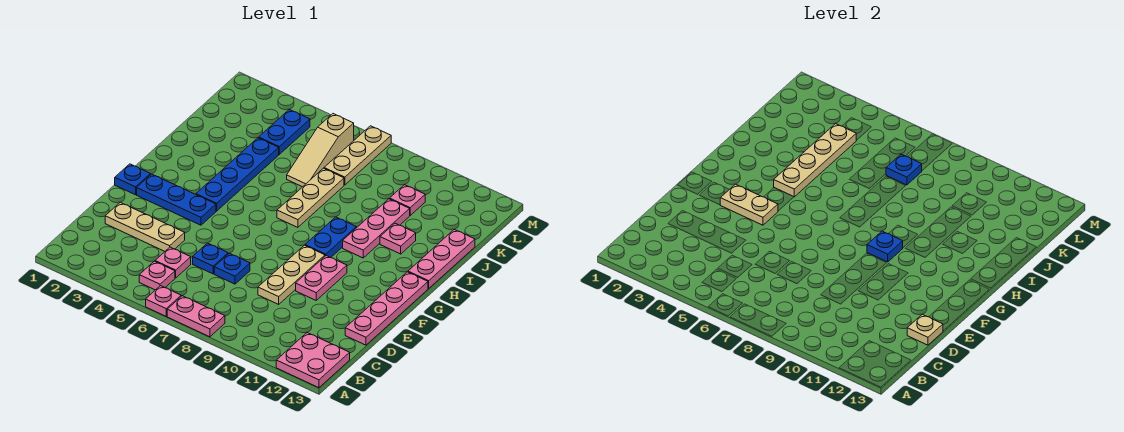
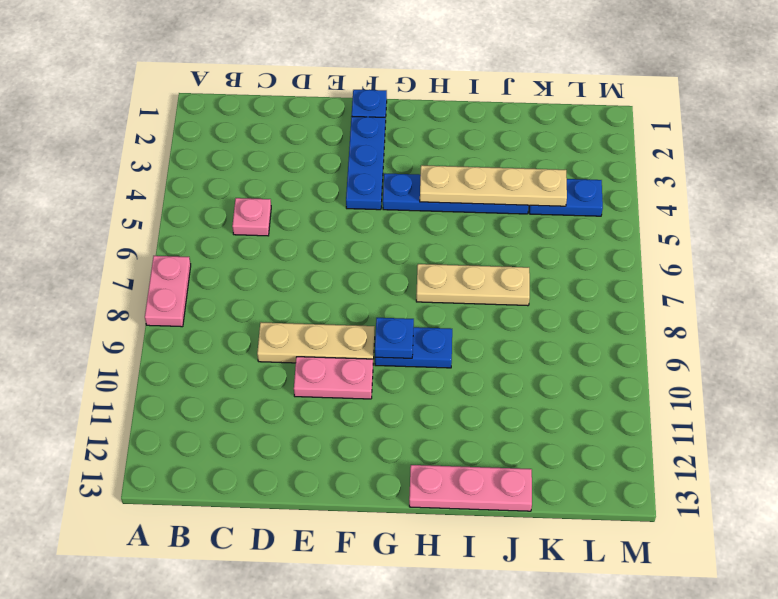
none -> pink 1x1 plate [146,286,181,316]
none -> pink 2x2 plate [276,332,350,388]
none -> pink 1x1 plate [139,261,175,290]

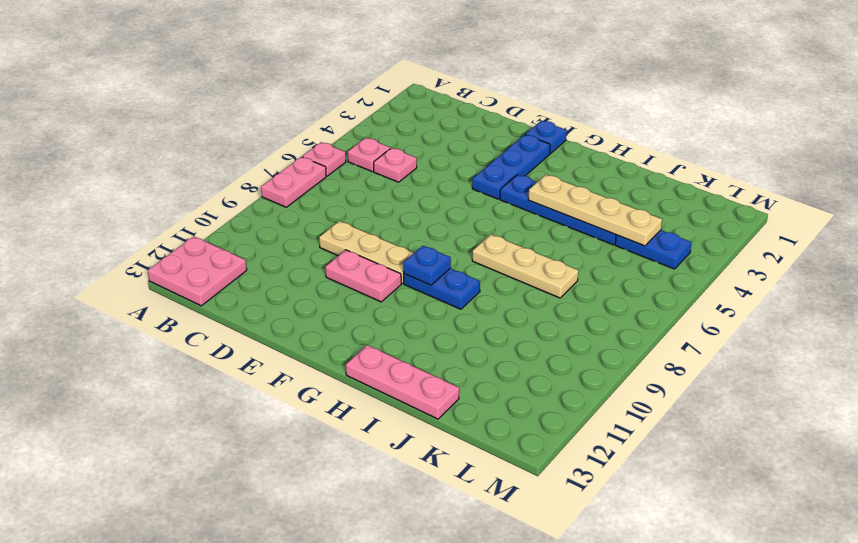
none -> tan 1x3 plate [105,202,185,251]
none -> blue 1x1 plate [193,243,228,274]
none -> blue 1x1 plate [214,253,250,284]

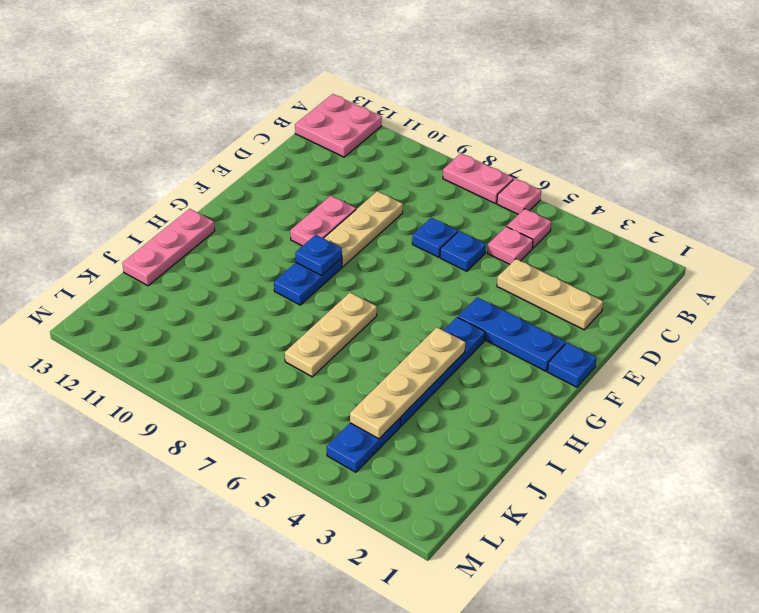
none -> pink 1x4 plate [345,272,428,345]
none -> pink 1x3 plate [343,199,410,258]
none -> pink 1x1 plate [380,223,416,254]

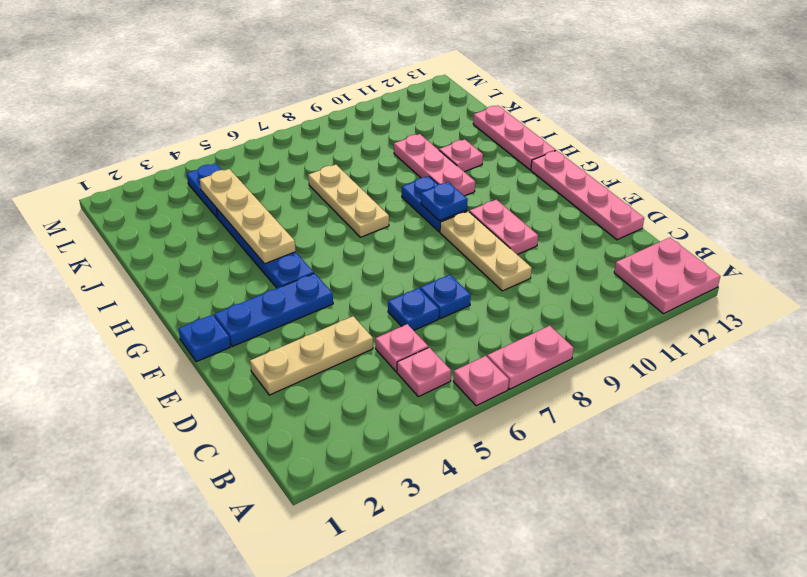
none -> tan 1x3 slope [287,114,354,187]
none -> tan 1x3 plate [324,126,391,185]
none -> pink 1x1 plate [390,185,425,215]

